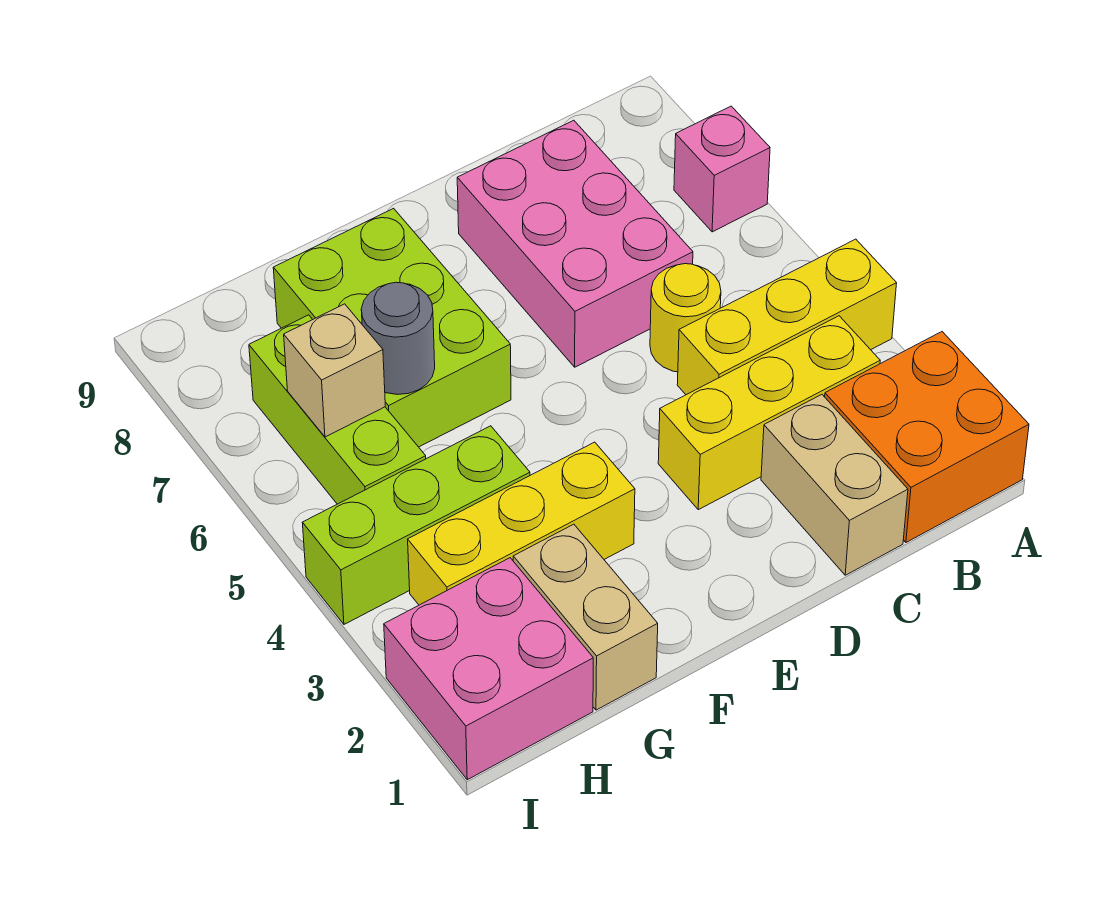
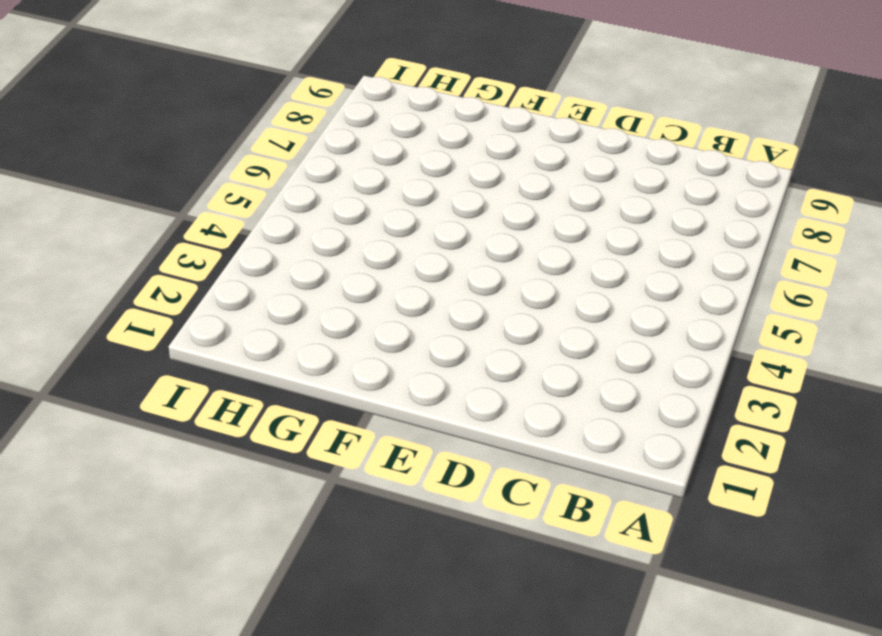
none -> orange 2x2 brick [825,332,1029,542]
none -> yellow 1x3 brick [677,239,897,395]
none -> pink 1x1 brick [674,106,770,232]

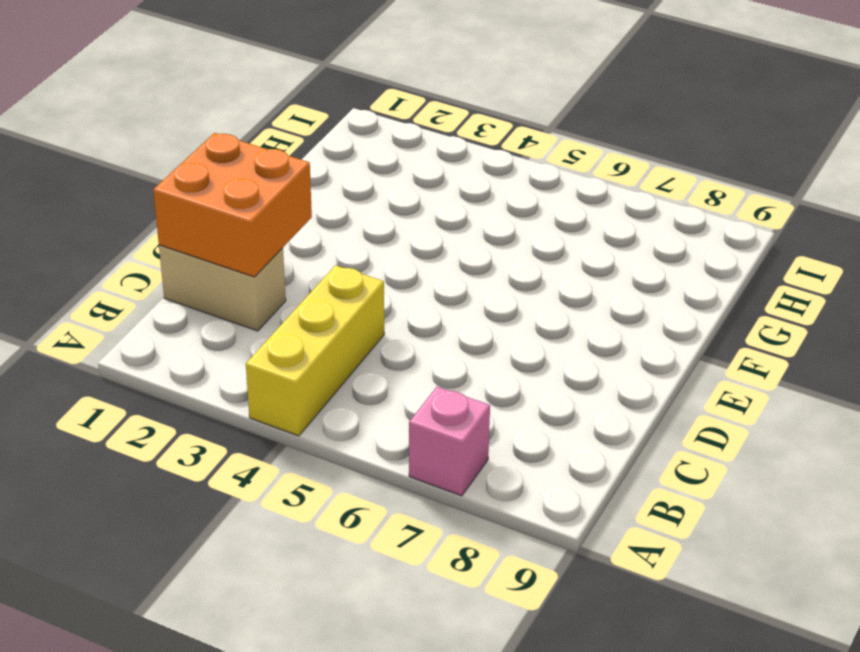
orange 2x2 brick [153,133,312,277] -> orange 2x2 brick moved to [825,332,1029,542]
none -> yellow 1x3 brick [658,316,880,510]
none -> yellow 1x1 round brick [650,264,721,372]
none -> pink 2x3 brick [457,120,693,367]

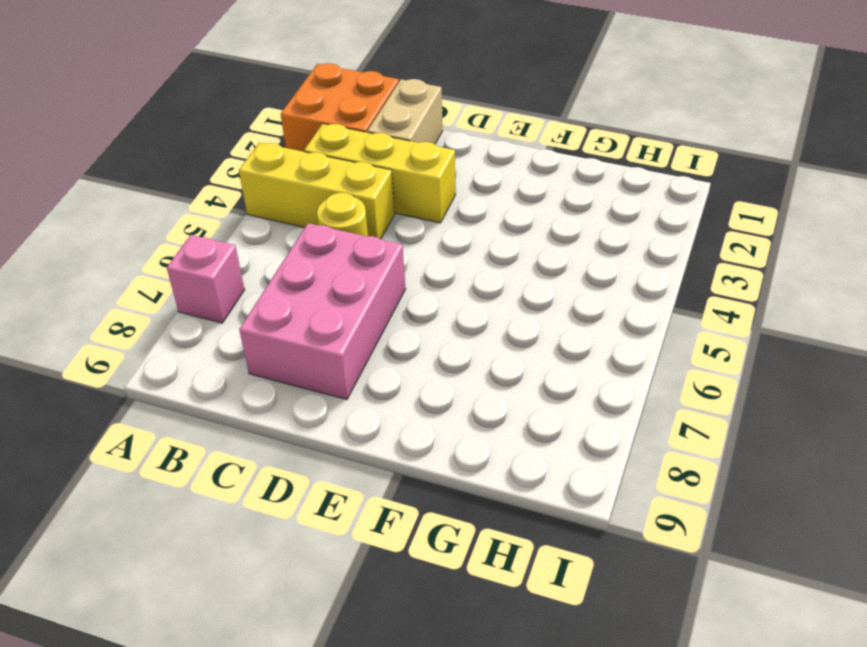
none -> yellow 1x3 brick [408,442,635,605]
none -> lime 2x3 brick [273,208,511,447]
none -> tan 1x2 brick [513,524,658,710]

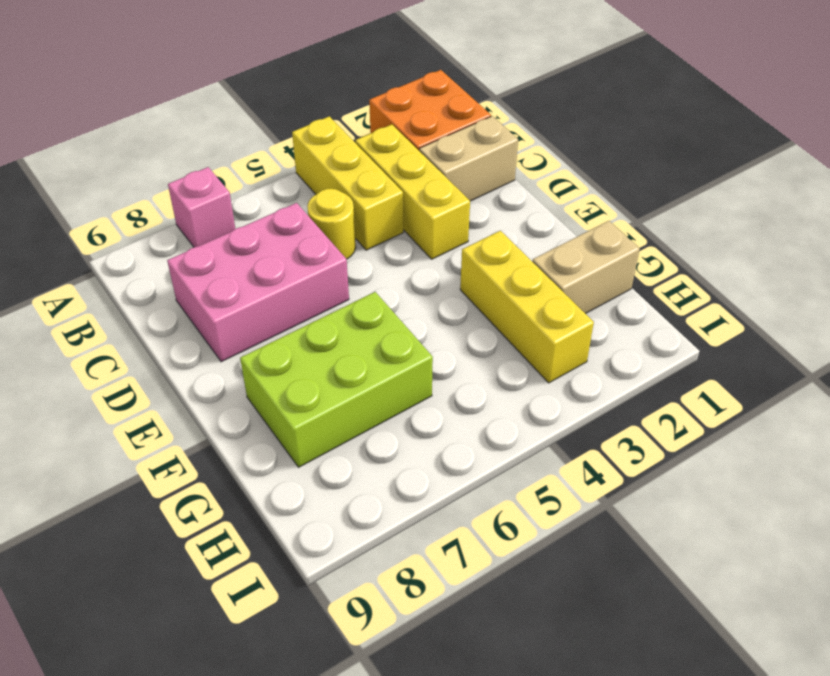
none -> lime 1x3 brick [302,426,530,624]
none -> pink 2x2 brick [384,558,593,780]
none -> lime 1x3 brick [249,315,426,504]

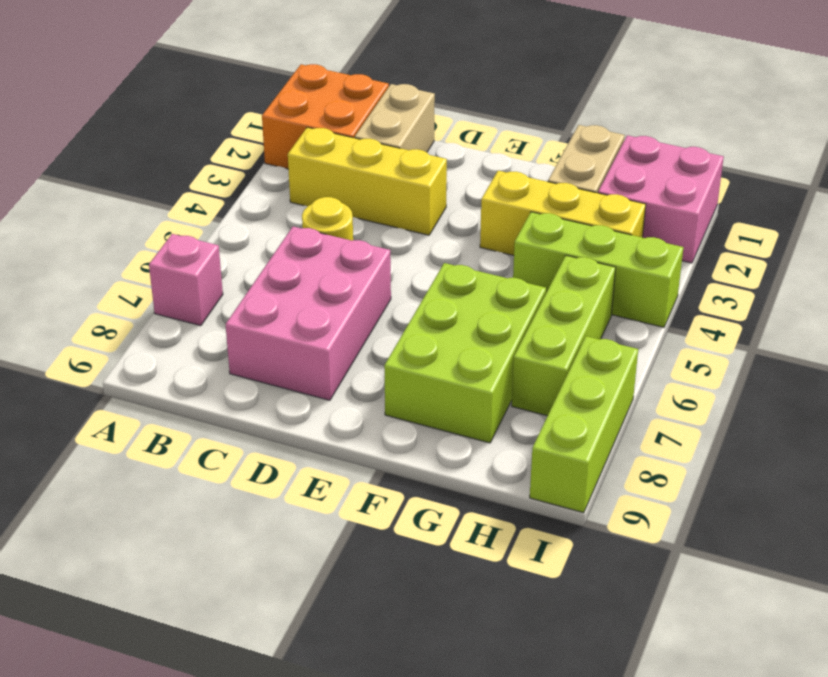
lime 1x3 brick [530,336,638,513] -> none
none -> yellow 1x3 brick [677,239,897,395]
none -> grey 1x1 round brick [361,282,435,395]
none -> tan 1x1 brick [284,304,385,437]

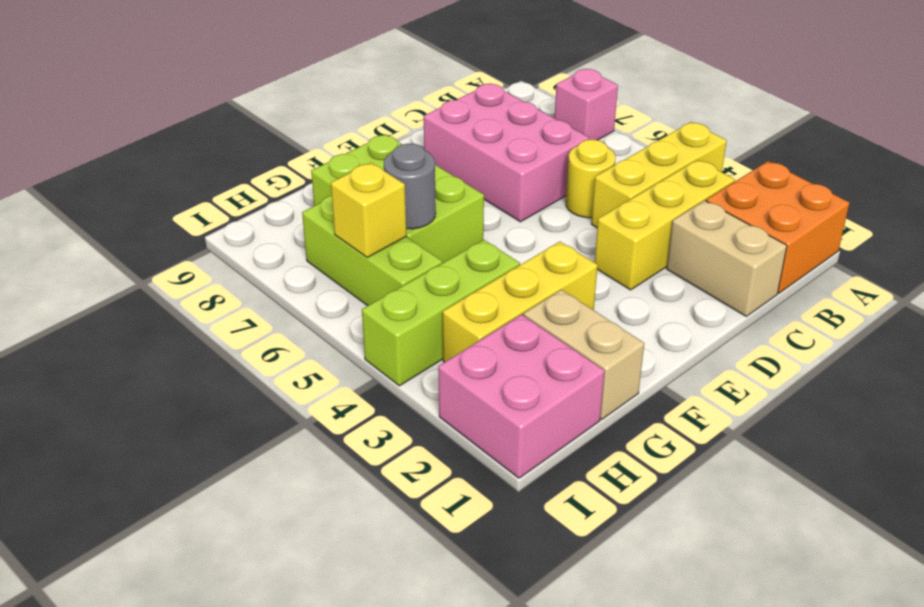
yellow 1x1 brick [331,163,407,257] -> tan 1x1 brick [284,304,385,437]

